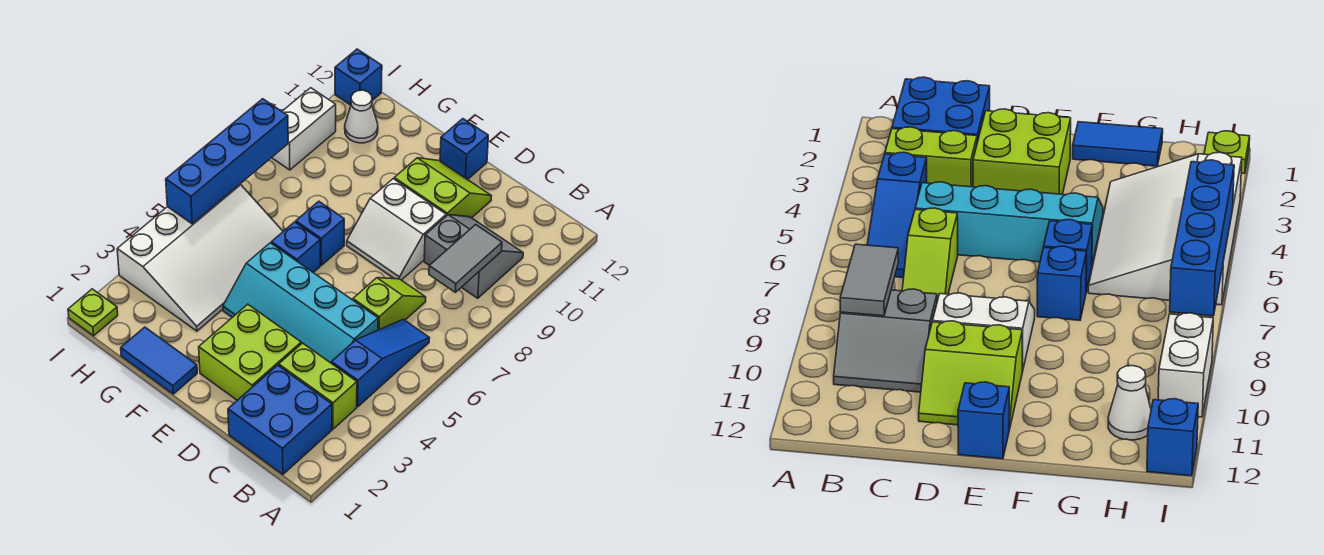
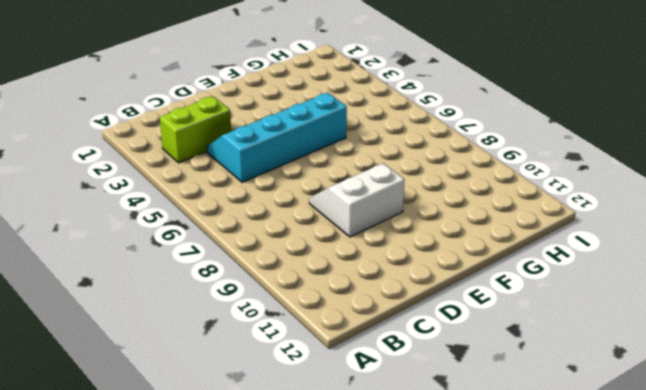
none -> blue 2x2 brick [228,365,332,474]
none -> blue 1x3 slope [331,319,429,407]
none -> grey 2x2 slope [424,215,523,298]

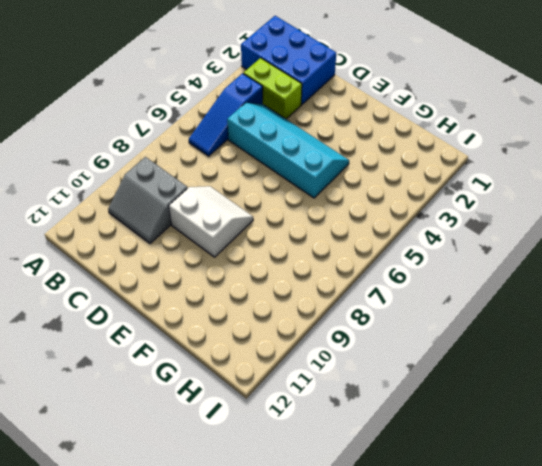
blue 2x3 brick [241,16,336,105] -> blue 2x2 brick [228,365,332,474]
none -> lime 1x2 slope [353,278,426,330]
none -> lime 2x2 brick [199,304,301,400]
none -> lime 2x2 slope [394,158,491,218]

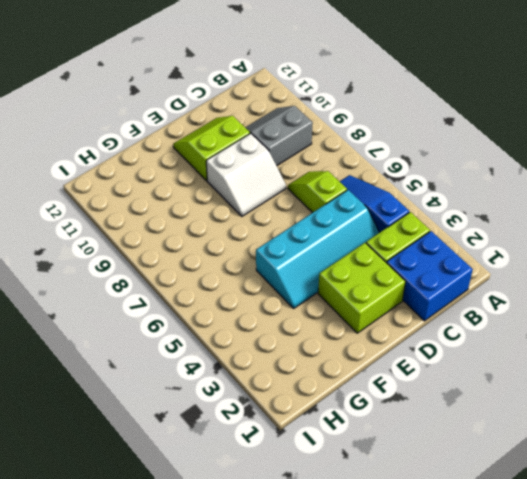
none -> blue 1x1 brick [440,119,488,180]
none -> blue 1x2 tile [121,327,197,394]
none -> blue 1x1 brick [271,222,320,273]

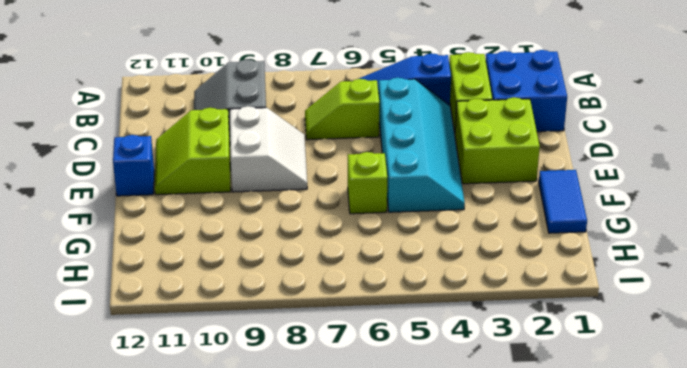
lime 1x1 brick [348,152,387,214] -> blue 1x1 brick [271,222,320,273]
none -> blue 1x1 brick [296,201,344,265]
none -> white 3x4 slope [117,184,283,331]
none -> white 1x1 cone [345,90,378,143]

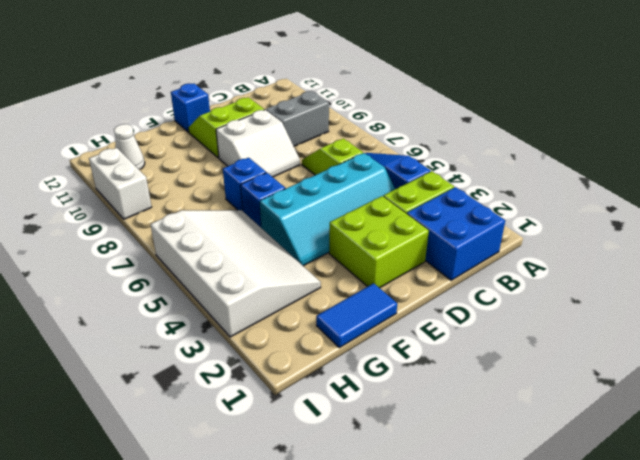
none -> lime 1x1 plate [68,289,118,336]
none -> blue 1x1 brick [335,49,382,105]
none -> grey 1x2 tile [429,225,502,292]

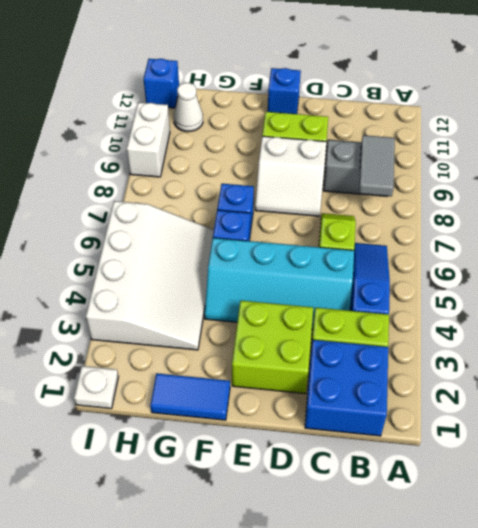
white 1x1 plate [74,366,118,409] -> lime 1x1 plate [68,289,118,336]
none -> blue 1x4 brick [166,99,288,224]

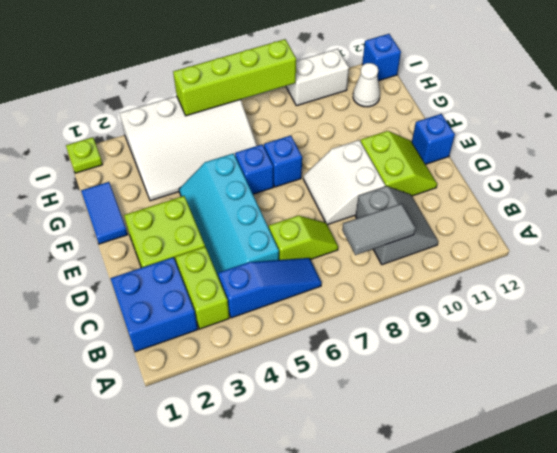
lime 1x4 brick [173,39,296,116] -> blue 1x4 brick [166,99,288,224]

